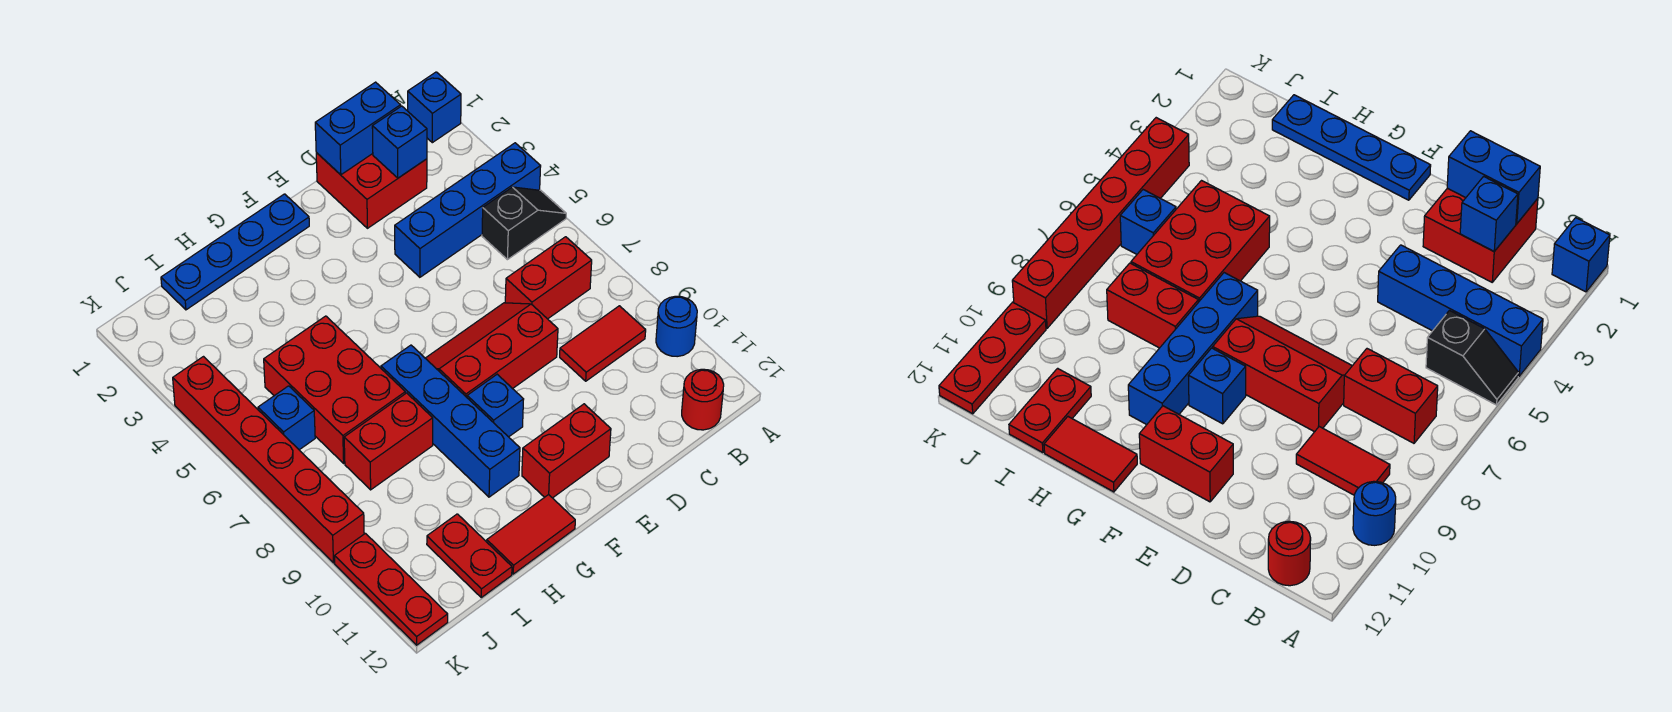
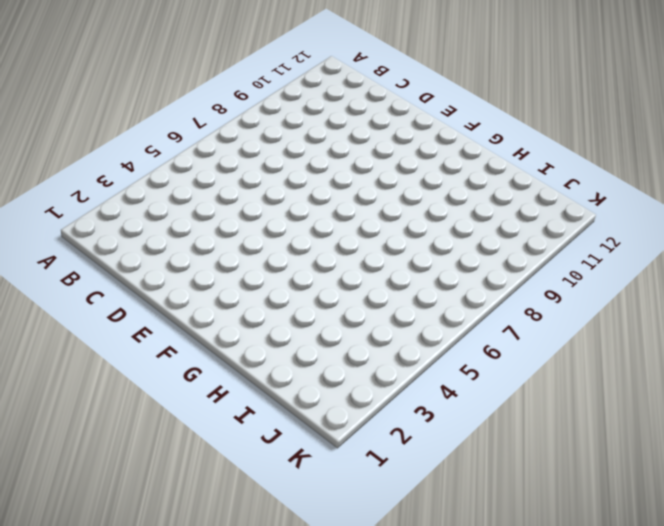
none -> blue 1x1 brick [408,72,461,143]
none -> blue 1x4 brick [395,143,541,277]
none -> black 1x2 slope [482,187,566,260]

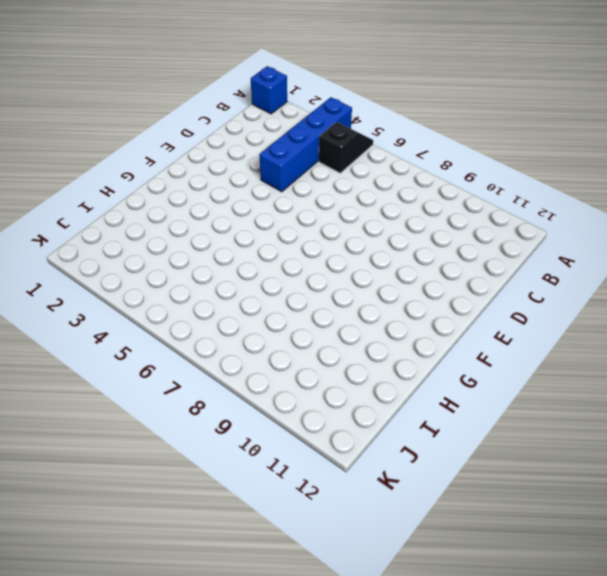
none -> blue 1x1 round brick [656,296,697,357]
none -> red 1x2 brick [505,237,592,319]
none -> red 1x2 tile [560,306,646,381]

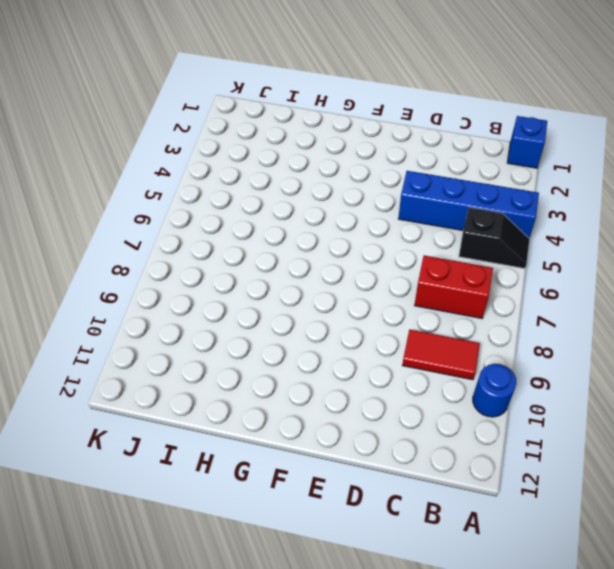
none -> red 1x1 round brick [682,369,724,430]
none -> red 2x2 brick [316,153,427,228]
none -> red 2x3 slope [426,303,558,397]

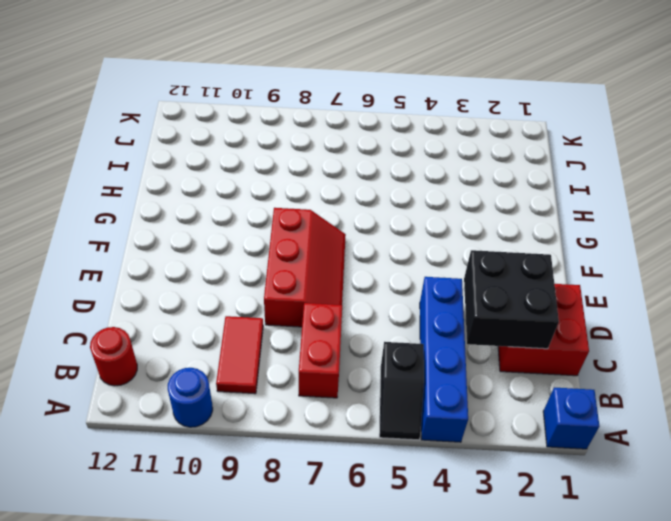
black 2x2 brick [464,250,559,349] -> blue 1x1 brick [372,106,427,178]
none -> red 1x2 brick [522,404,611,498]
none -> blue 1x4 plate [161,194,309,310]
none -> blue 1x1 brick [467,374,524,437]

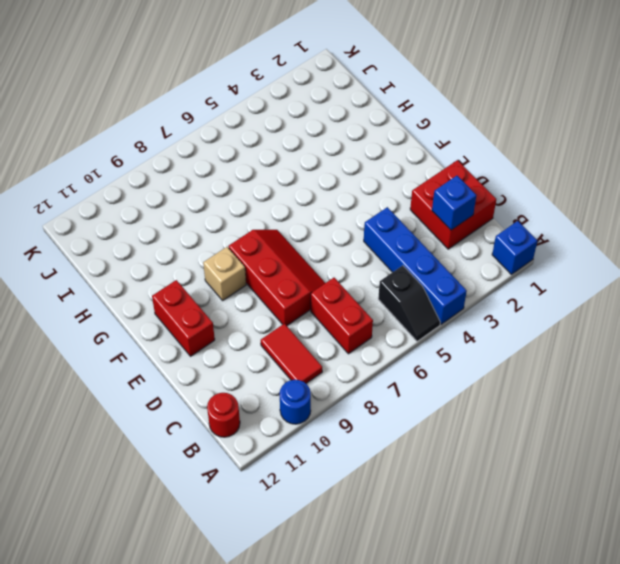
tan 1x1 brick [203,247,246,300] -> blue 1x1 brick [467,374,524,437]
none -> blue 1x4 plate [161,194,309,310]
none -> blue 1x4 brick [381,345,520,497]
none -> red 1x2 tile [487,495,575,574]

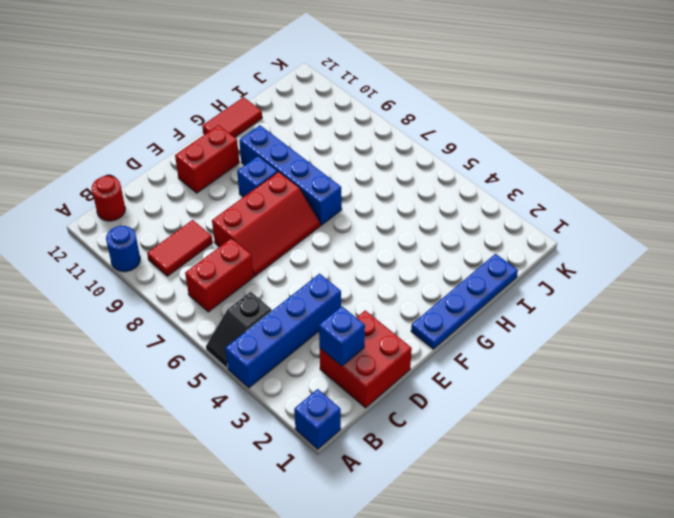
none -> red 2x3 brick [264,316,405,463]
none -> red 1x2 brick [344,393,433,490]
none -> red 1x2 plate [427,514,512,597]

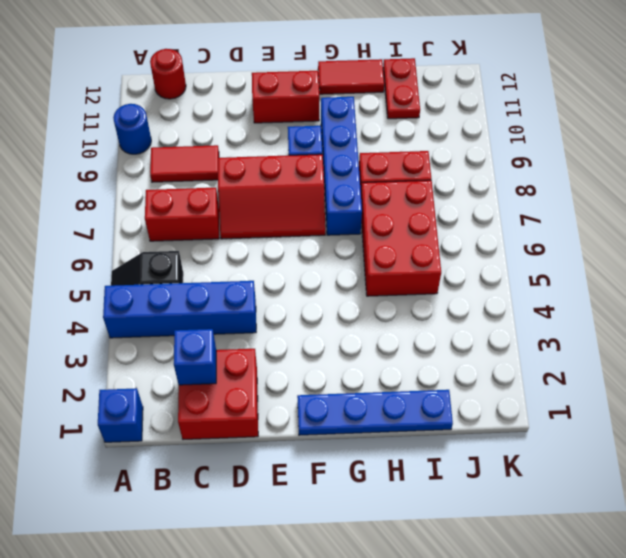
none -> blue 1x1 brick [258,386,315,450]
none -> red 1x6 brick [173,357,364,563]
none -> red 1x3 plate [335,533,448,645]

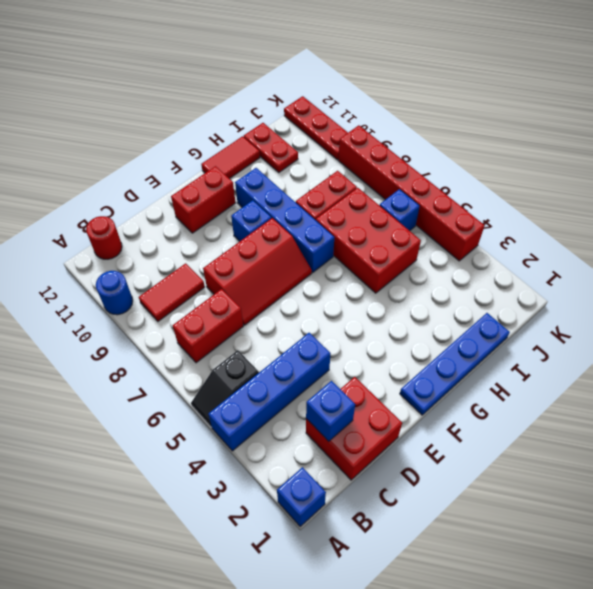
none -> blue 1x2 brick [315,82,401,175]

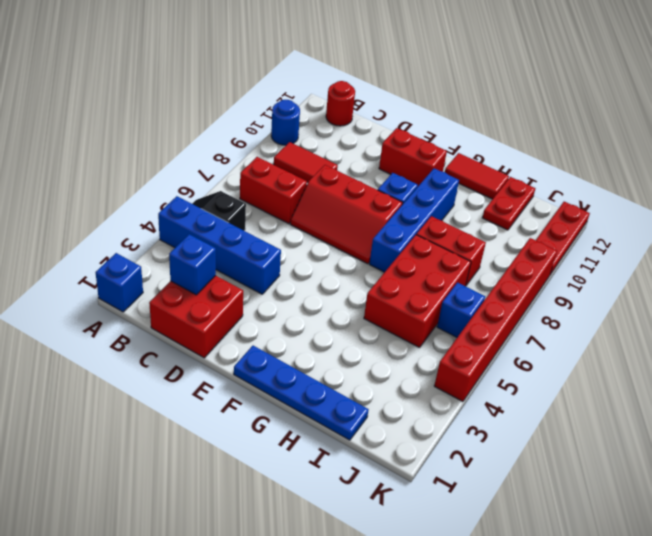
none -> blue 1x2 brick [315,82,401,175]

